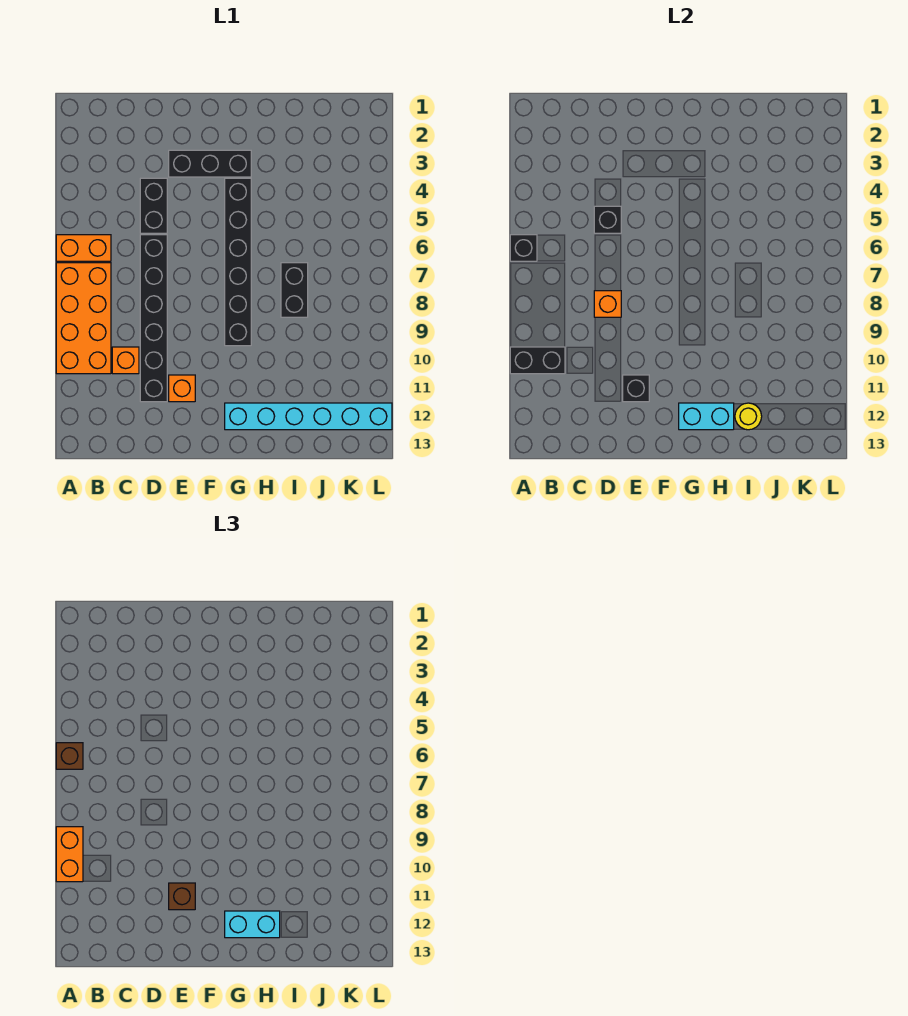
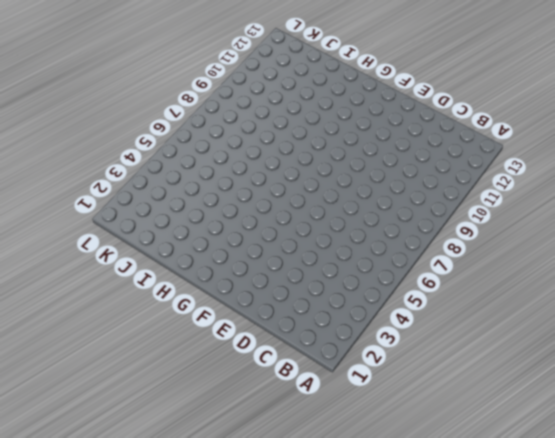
none -> orange 1x2 brick [56,235,111,261]
none -> orange 2x4 brick [56,263,111,374]
none -> orange 1x1 brick [112,347,139,374]

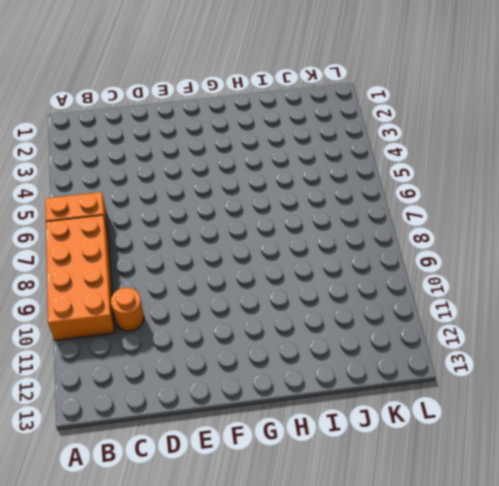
orange 1x1 round brick [111,288,144,331] -> orange 1x1 brick [112,347,139,374]
none -> black 1x2 brick [140,178,167,233]
none -> black 1x6 brick [140,235,167,402]
none -> black 1x3 brick [169,150,251,177]

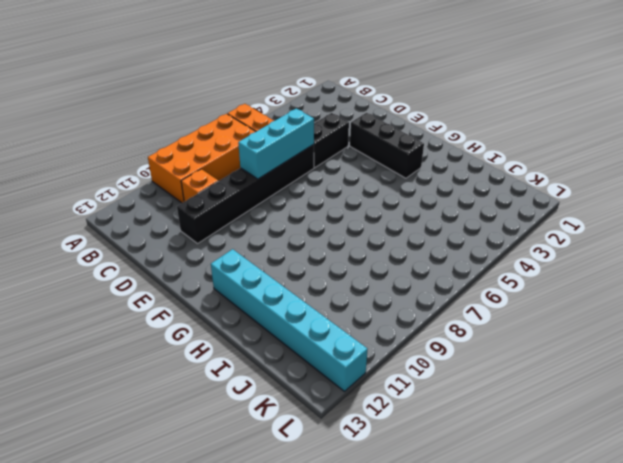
cyan 1x3 brick [238,109,314,179] -> orange 1x1 brick [594,291,621,317]
none -> orange 1x1 brick [169,375,195,402]
none -> black 1x6 brick [225,178,251,346]
none -> black 1x2 brick [281,263,308,317]

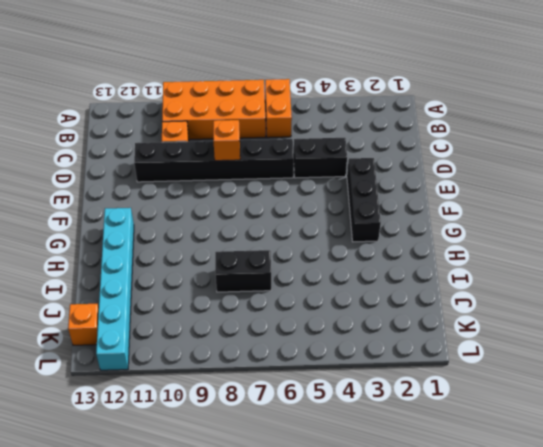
orange 1x1 brick [68,304,99,345] -> orange 1x1 brick moved to [169,375,195,402]
none -> black 1x6 brick [225,178,251,346]
none -> black 1x1 brick [510,235,537,261]
none -> black 1x2 brick [510,347,565,374]

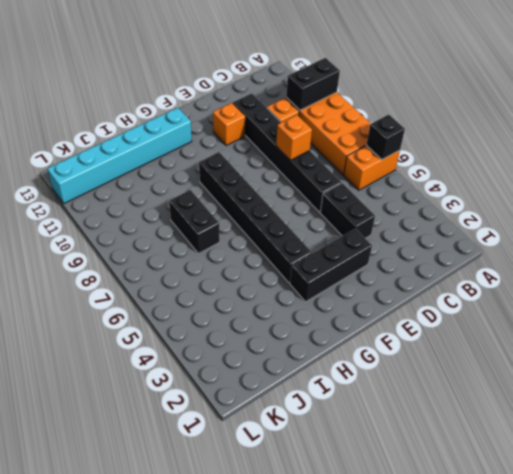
none -> black 1x1 brick [594,206,621,233]
none -> black 1x1 brick [623,375,649,402]
none -> cyan 1x2 brick [679,403,734,430]

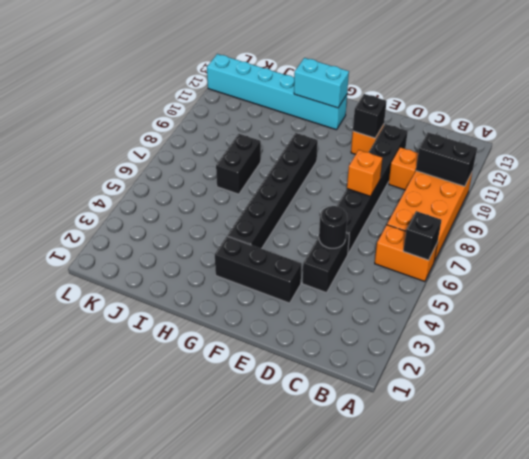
black 1x1 round brick [319,206,347,248] -> black 1x1 brick [594,206,621,233]
none -> yellow 1x1 round brick [735,403,762,430]
none -> brown 1x1 brick [56,743,83,769]
none -> orange 1x2 brick [56,827,83,882]

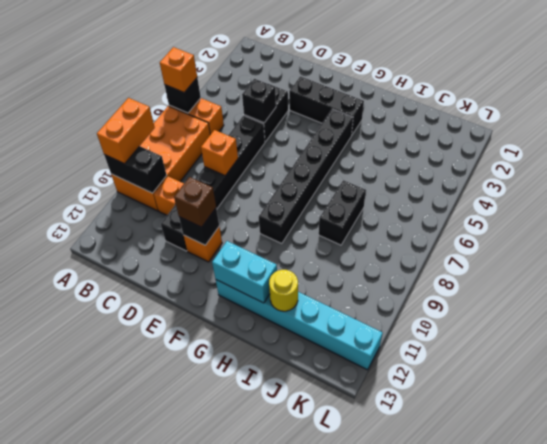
orange 1x1 brick [160,47,197,92] -> brown 1x1 brick [56,743,83,769]
none -> cyan 1x2 brick [225,911,280,938]

